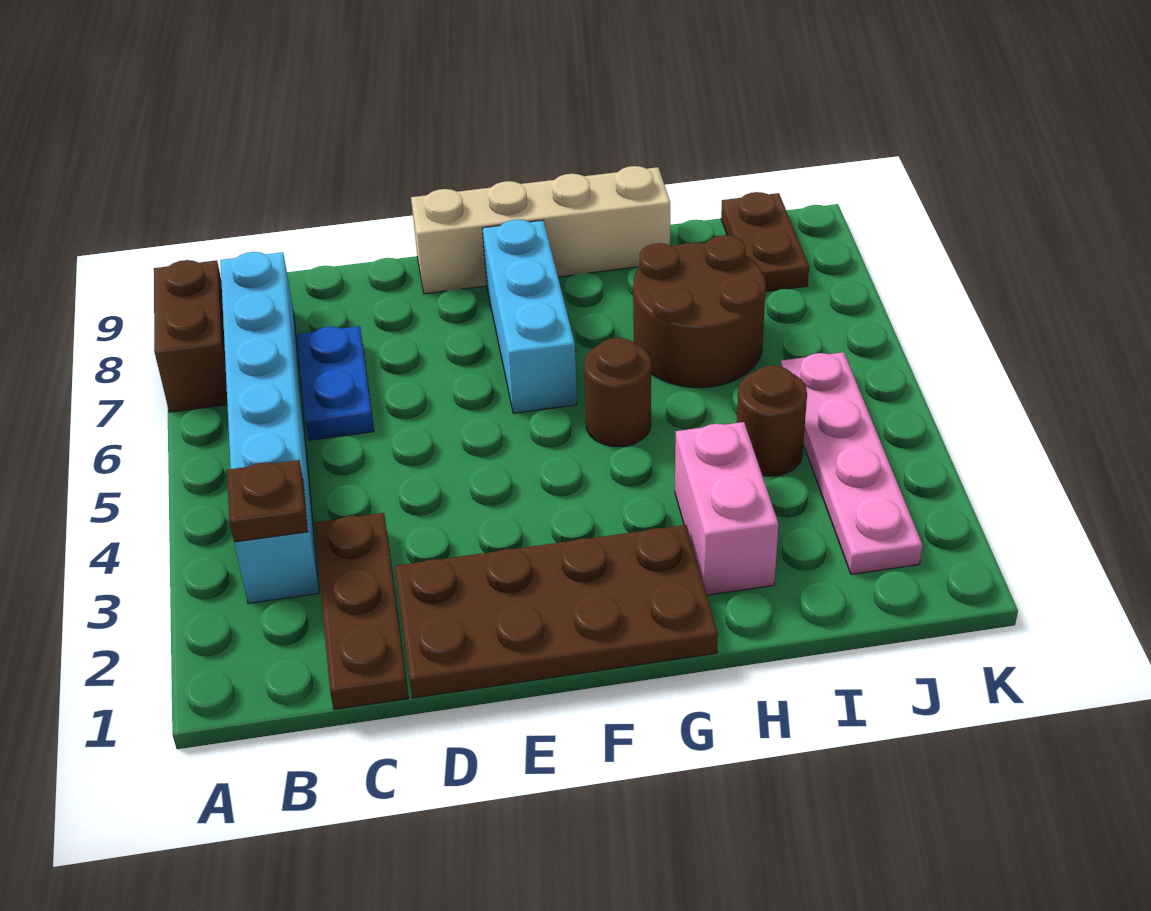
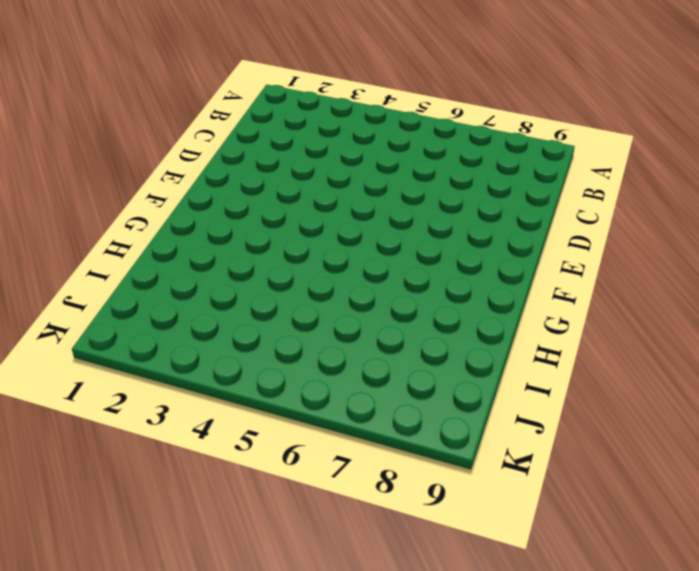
none -> brown 1x2 brick [154,260,227,412]
none -> cyan 1x6 brick [220,252,319,603]
none -> brown 1x3 plate [315,513,408,710]

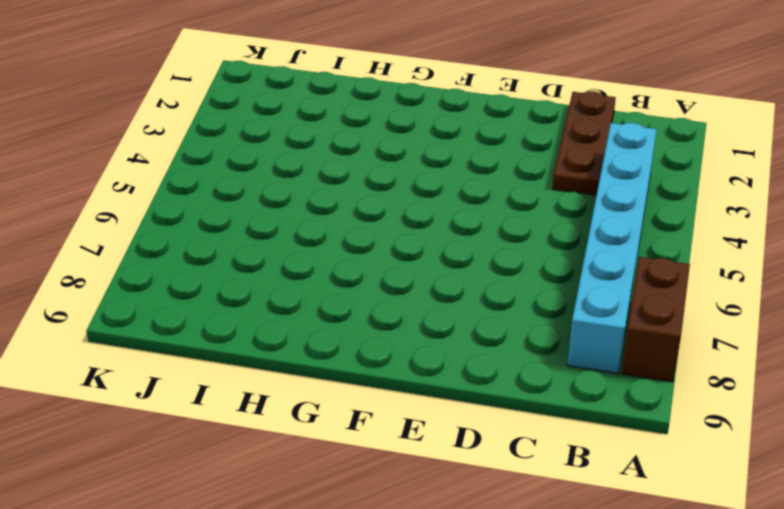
none -> blue 1x2 plate [297,326,374,440]
none -> brown 2x4 plate [395,525,718,698]
none -> tan 1x4 brick [411,166,670,294]

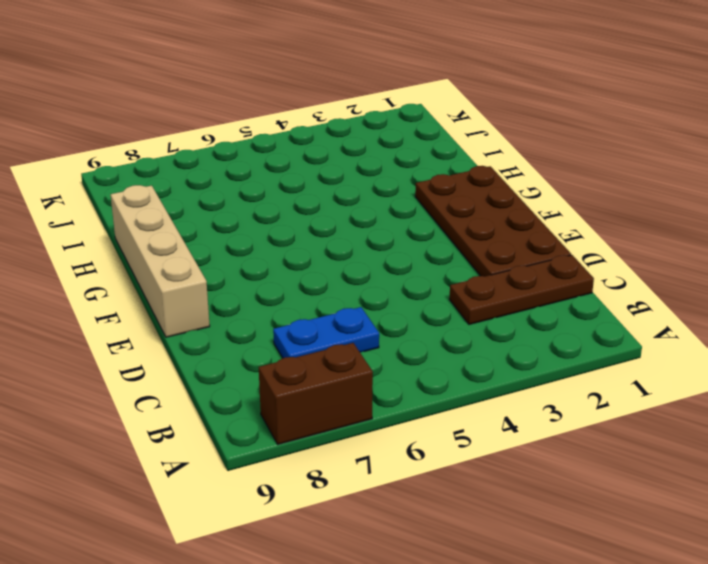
none -> cyan 1x6 brick [220,252,319,603]
none -> cyan 1x3 brick [482,220,577,413]
none -> brown 1x1 round brick [584,338,651,447]

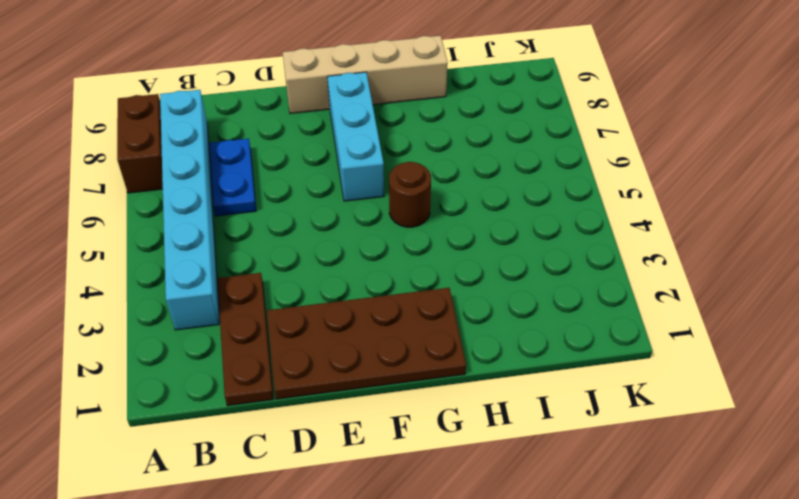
none -> pink 1x2 brick [675,422,779,595]
none -> brown 2x2 round brick [633,235,766,388]
none -> brown 1x1 round brick [737,366,807,476]

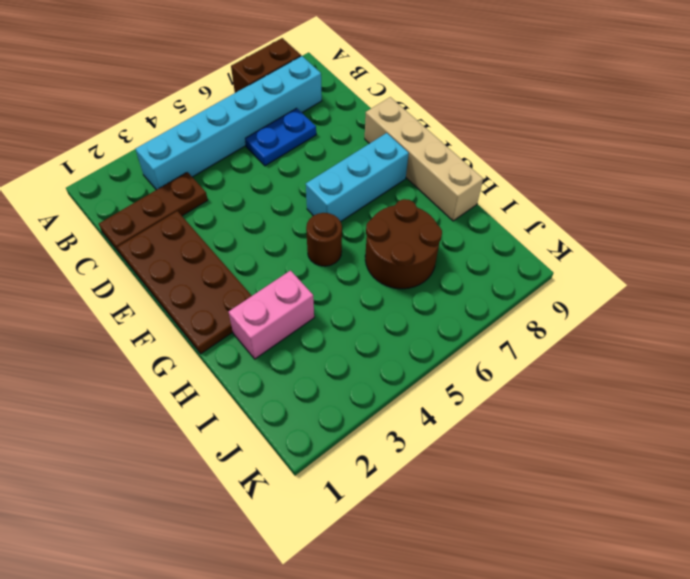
none -> brown 1x1 round brick [737,366,807,476]
none -> pink 1x4 plate [781,352,923,574]
none -> brown 1x2 plate [721,192,809,292]

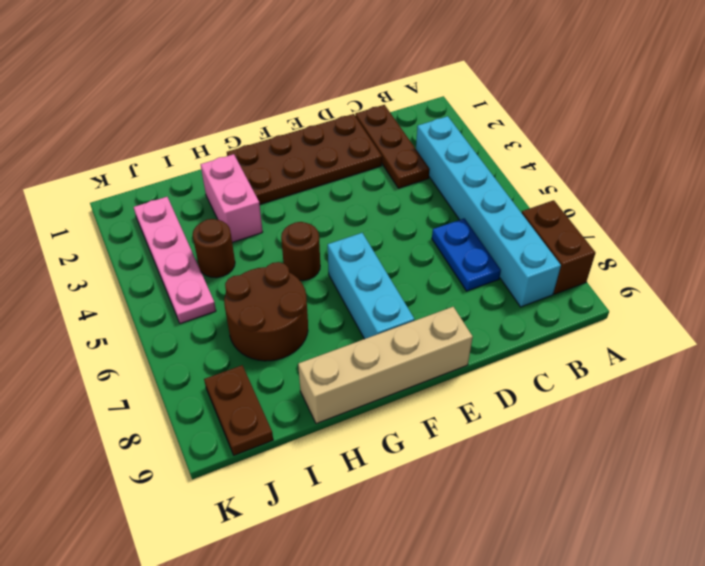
none -> brown 1x1 plate [227,460,308,542]

